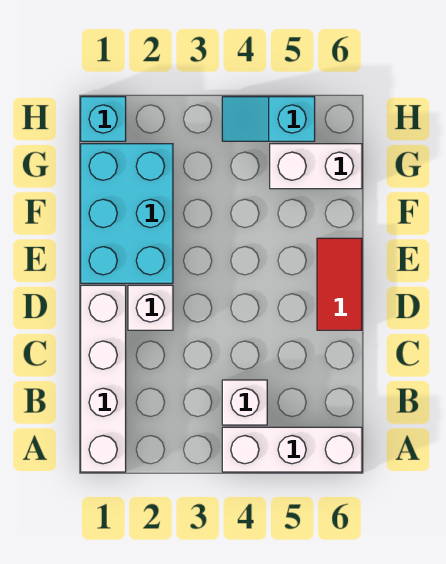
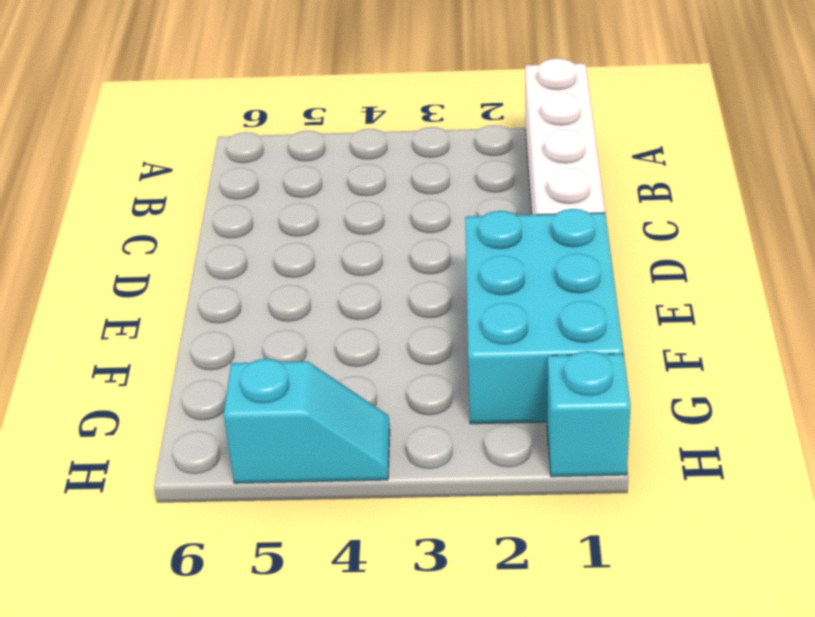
none -> white 1x3 brick [222,427,362,472]
none -> white 1x1 brick [222,380,267,425]

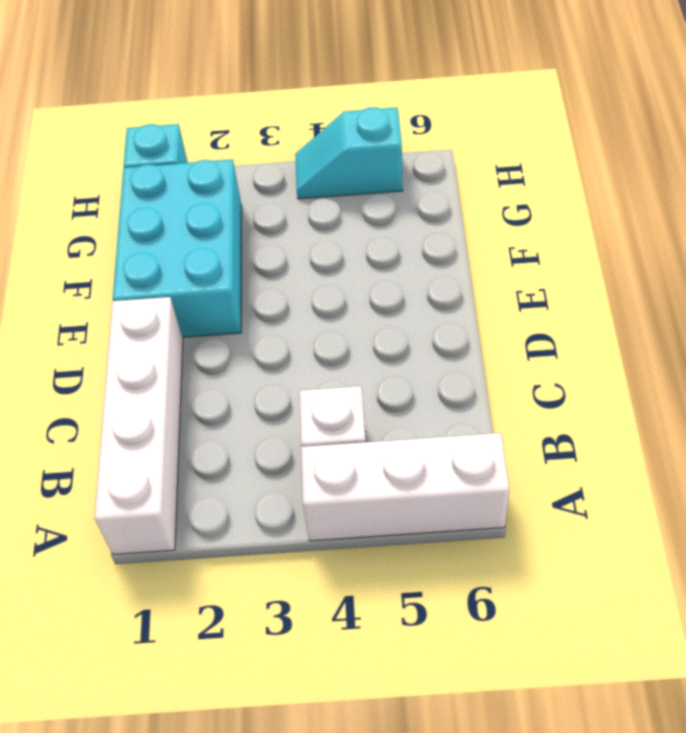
none -> white 1x1 brick [128,285,173,330]
none -> red 1x2 tile [317,238,362,330]

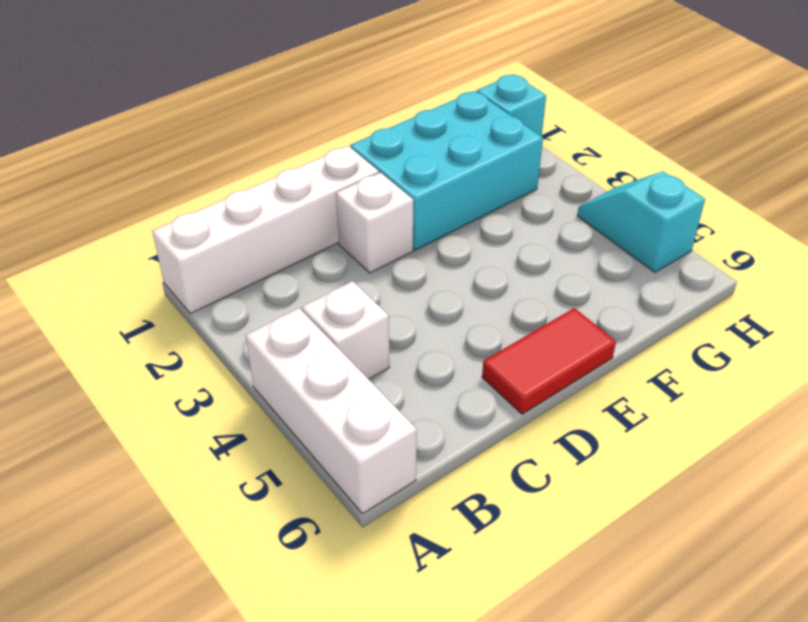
none -> white 1x2 brick [270,144,362,189]

